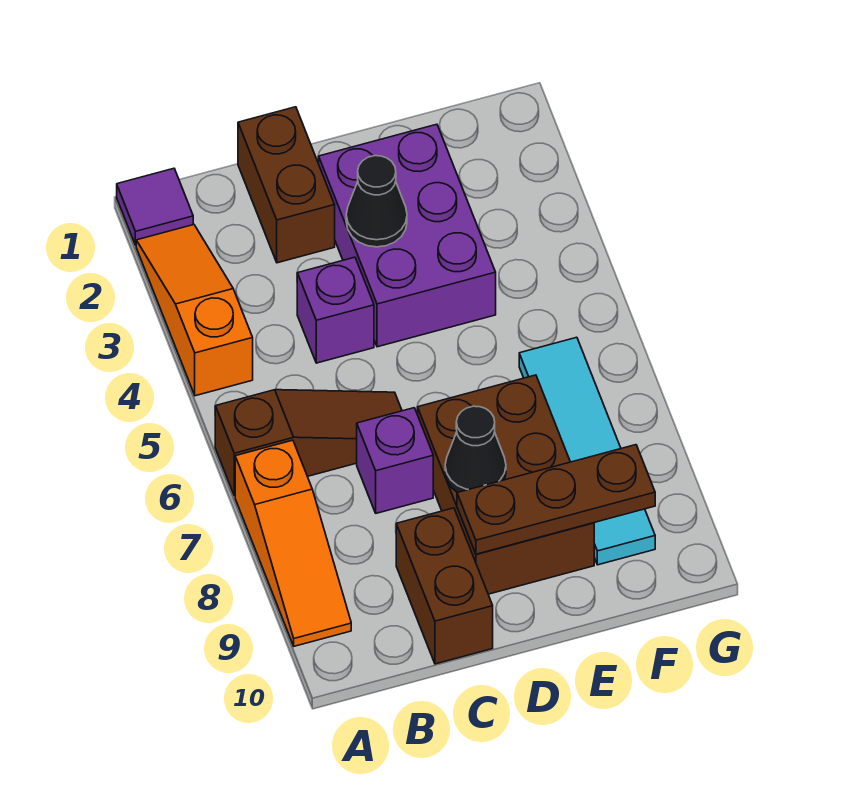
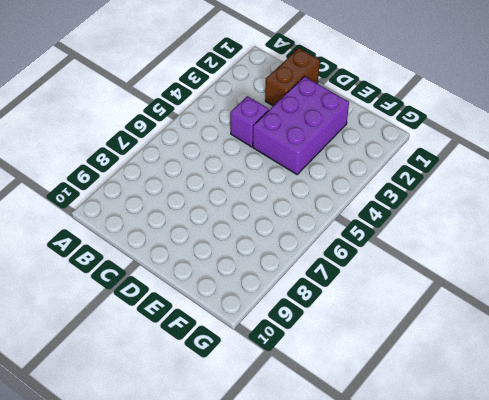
none -> purple 1x1 tile [117,168,193,245]
none -> orange 1x3 slope [136,225,253,396]
none -> brown 1x3 slope [215,390,402,496]

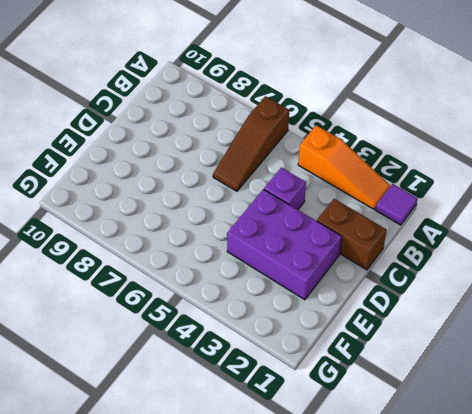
none -> orange 1x3 slope [235,440,351,646]
none -> purple 1x1 brick [357,408,433,513]
none -> brown 1x2 brick [396,508,493,664]

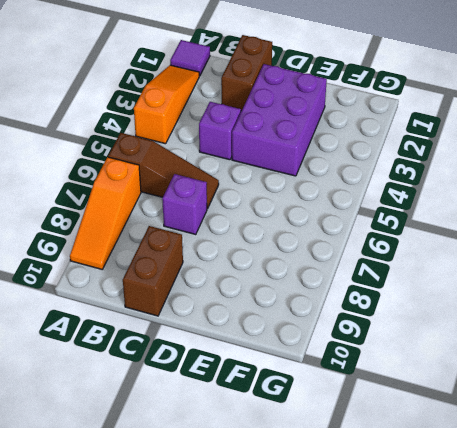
none -> brown 2x3 brick [418,375,594,594]
none -> cyan 1x4 tile [519,337,655,565]
none -> black 1x1 cone [346,156,407,247]

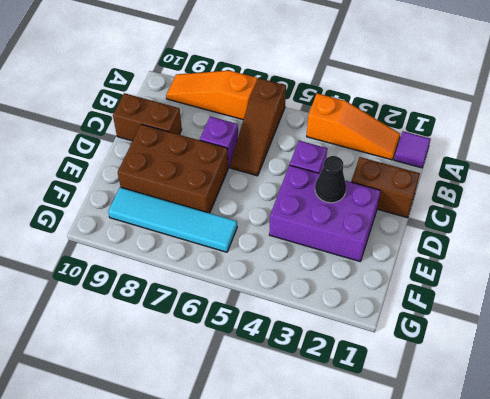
none -> black 1x1 cone [445,406,506,493]
none -> brown 1x3 plate [457,445,655,554]

